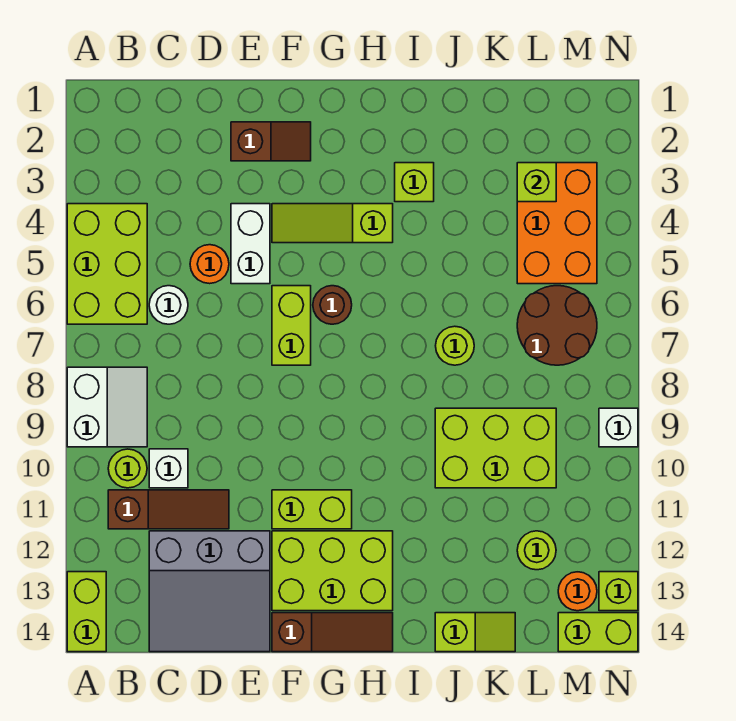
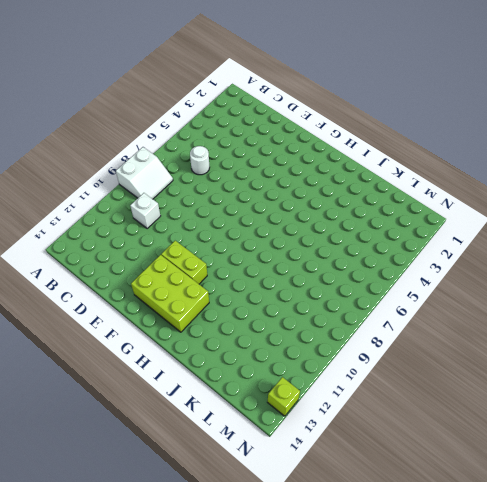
none -> lime 2x3 brick [67,204,147,324]
none -> lime 1x2 brick [67,572,106,652]
none -> lime 1x1 round brick [108,449,147,488]

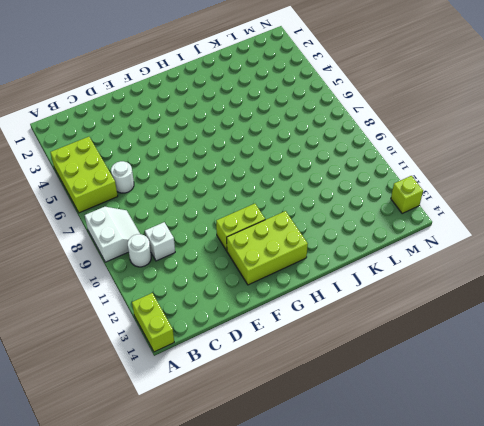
white 1x1 round brick [128,234,151,267] -> lime 1x1 round brick [108,449,147,488]
none -> brown 1x3 slope [108,490,229,529]
none -> grey 3x3 slope [149,531,270,652]
none -> orange 1x1 round brick [190,245,229,284]

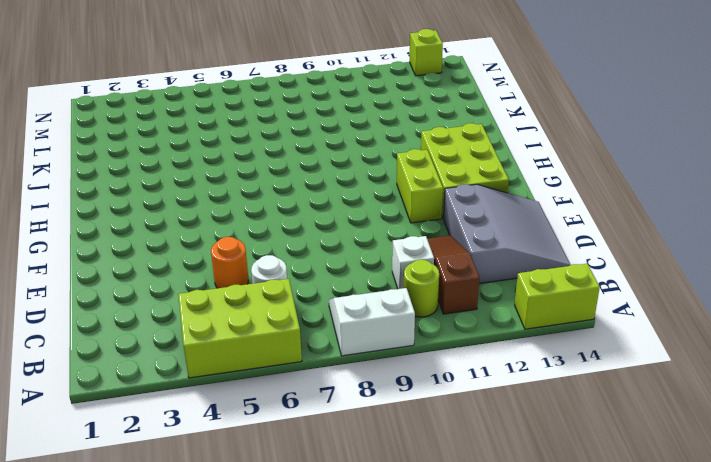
none -> brown 1x2 slope [231,122,311,161]
none -> white 1x2 brick [231,204,270,284]
none -> lime 1x3 slope [272,204,393,243]

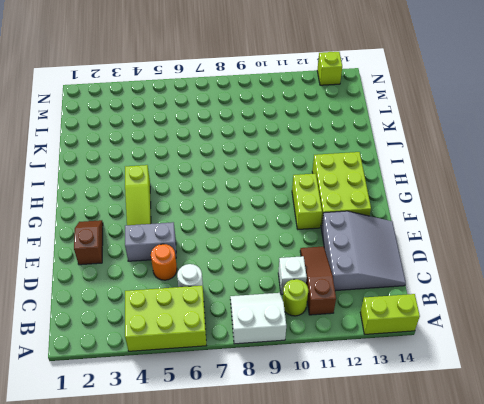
grey 1x2 brick [125,222,176,261] -> white 1x2 brick [231,204,270,284]
none -> lime 1x2 brick [272,286,311,365]
none -> brown 1x3 slope [272,613,393,652]
none -> brown 1x1 round brick [313,286,352,324]

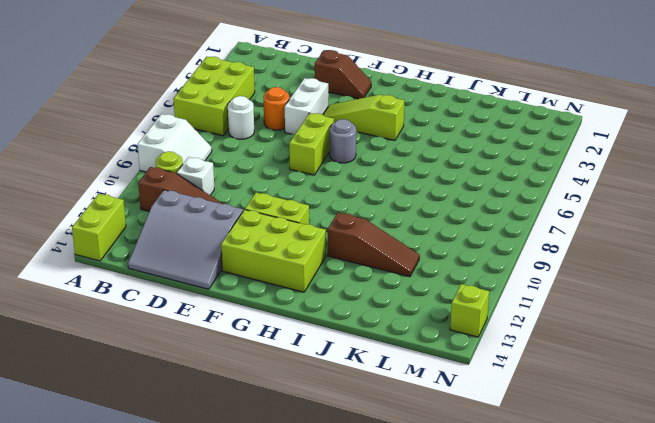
grey 1x1 round brick [330,119,356,163] -> brown 1x1 round brick [313,286,352,324]
brown 1x3 slope [328,212,420,277] -> brown 1x3 slope moved to [272,613,393,652]
none -> lime 1x1 brick [395,163,434,202]
none -> lime 1x1 round brick [436,326,474,365]
none -> lime 2x3 brick [435,408,556,488]

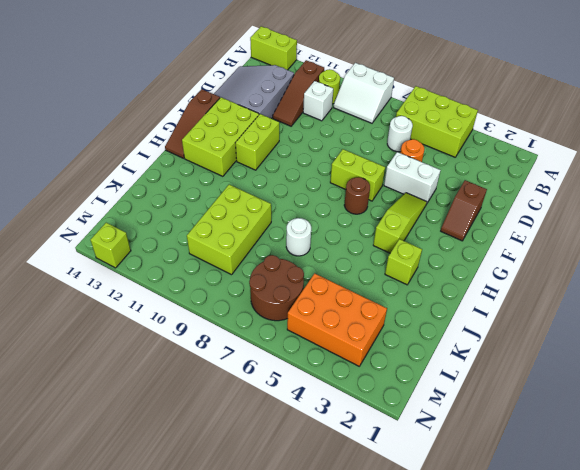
white 1x1 round brick [286,218,311,256] -> lime 1x1 round brick [436,326,474,365]
none -> lime 1x2 slope [435,613,515,652]
none -> lime 1x1 round brick [517,531,556,570]
none -> orange 1x1 round brick [558,572,597,611]

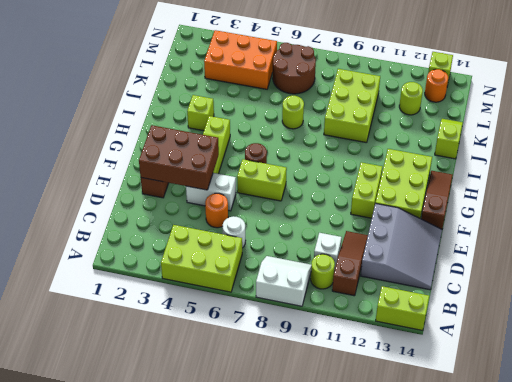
brown 2x3 brick [139,125,219,190] -> none
none -> lime 1x2 brick [558,613,638,652]
none -> white 1x1 brick [599,408,638,447]
none -> lime 1x1 brick [517,163,556,202]

